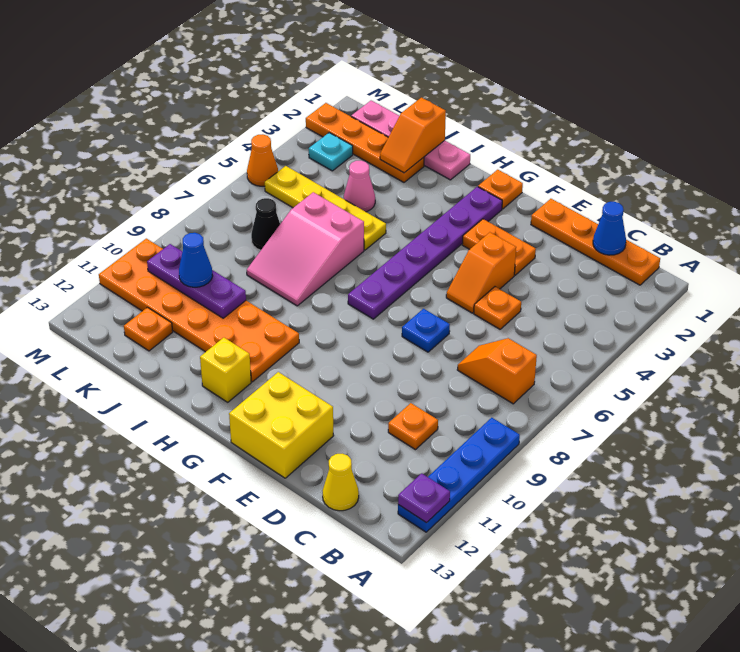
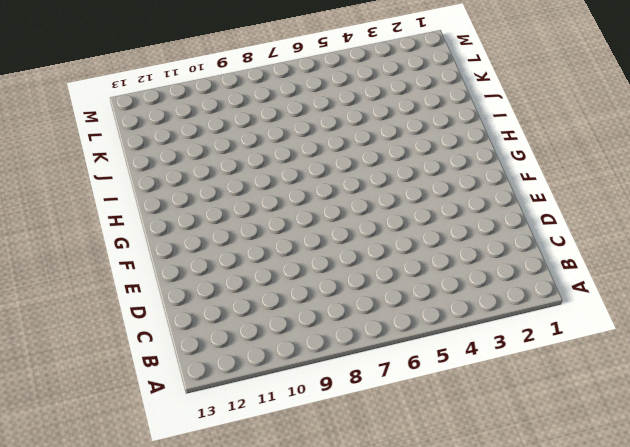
none -> blue 1x4 plate [398,418,520,532]
none -> orange 1x4 plate [531,199,660,285]
none -> orange 1x2 slope [457,338,537,404]

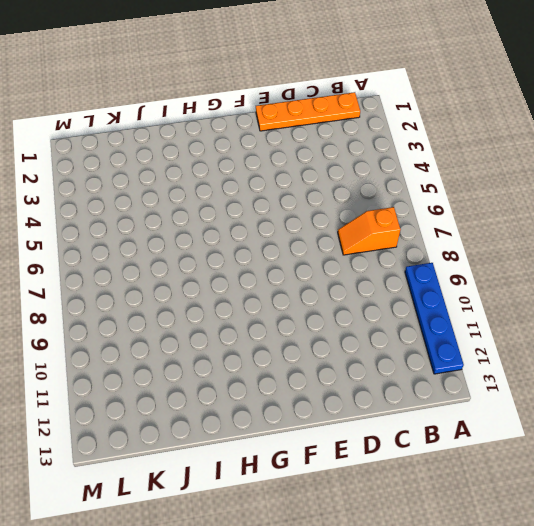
none -> orange 1x1 plate [388,403,438,450]
none -> yellow 1x1 cone [323,454,359,511]
none -> orange 1x1 plate [474,287,521,329]

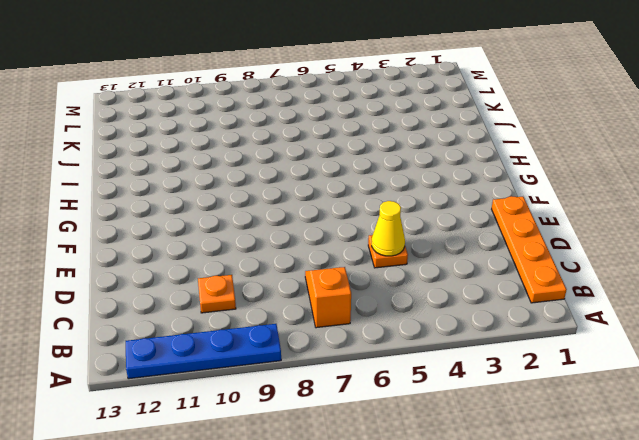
yellow 1x1 cone [372,201,405,256] -> yellow 1x1 cone moved to [323,454,359,511]
none -> orange 1x2 plate [462,219,536,275]
none -> orange 1x2 slope [446,232,516,313]
none -> blue 1x1 plate [402,309,450,352]

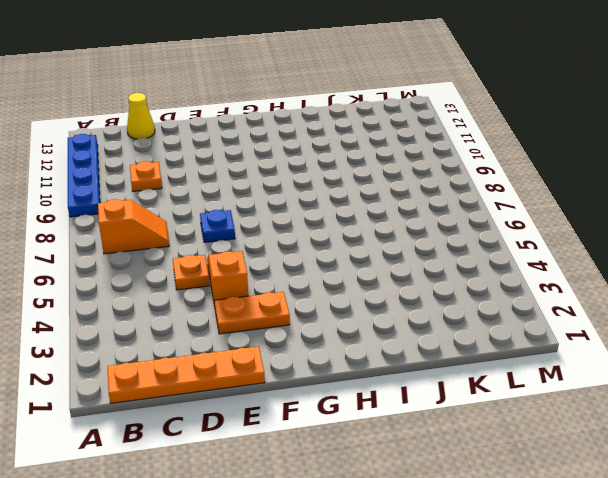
none -> yellow 2x2 brick [229,372,334,478]
none -> orange 1x1 plate [478,170,523,209]
none -> purple 1x6 plate [348,187,502,319]

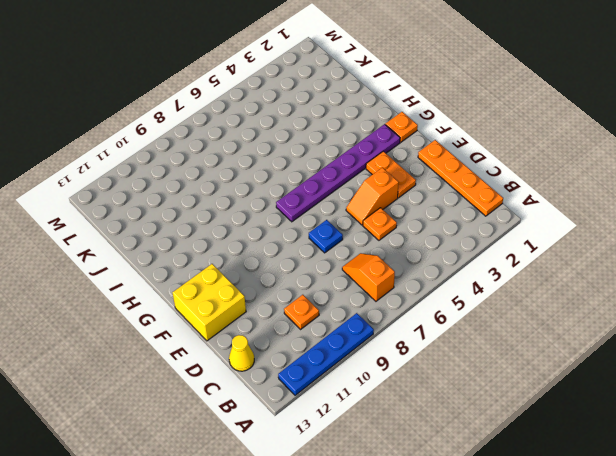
none -> orange 2x6 plate [99,239,299,382]
none -> yellow 1x1 brick [200,338,251,402]
none -> pink 1x4 plate [351,101,470,180]

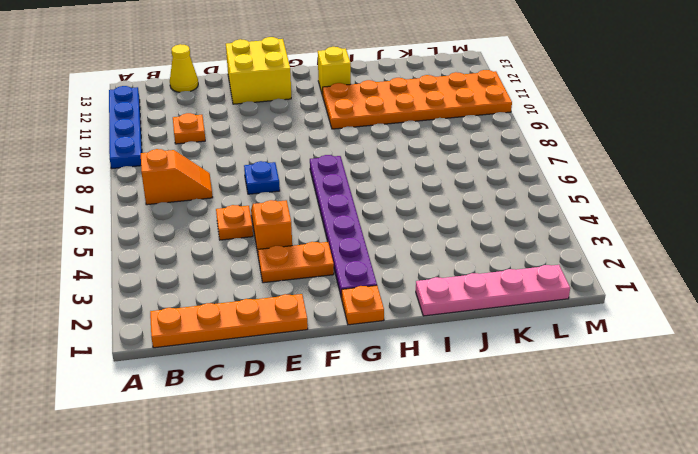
none -> yellow 1x4 plate [265,166,386,250]
none -> pink 2x3 slope [247,192,364,306]
none -> orange 1x4 plate [306,103,424,182]

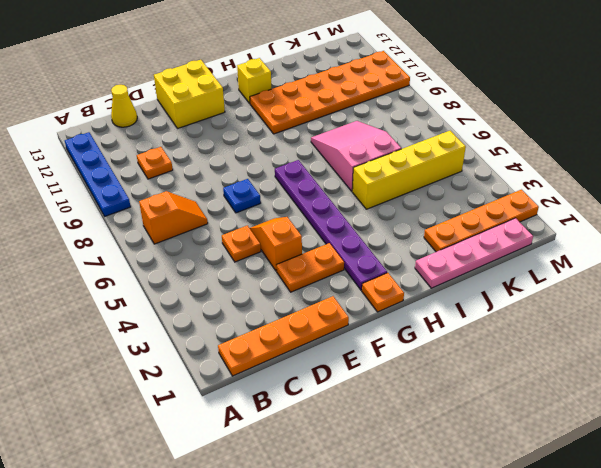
yellow 1x4 brick [352,131,466,209] -> yellow 1x4 plate [265,166,386,250]
none -> pink 1x1 cone [344,161,375,212]
none -> black 1x1 cone [251,198,280,250]
none -> orange 1x1 plate [124,307,173,351]

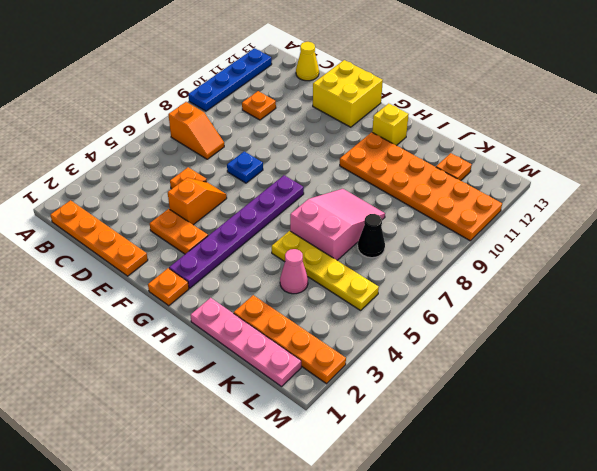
none -> cyan 1x1 plate [309,133,353,171]
none -> orange 1x1 cone [247,134,278,186]
none -> purple 1x1 plate [398,473,450,523]

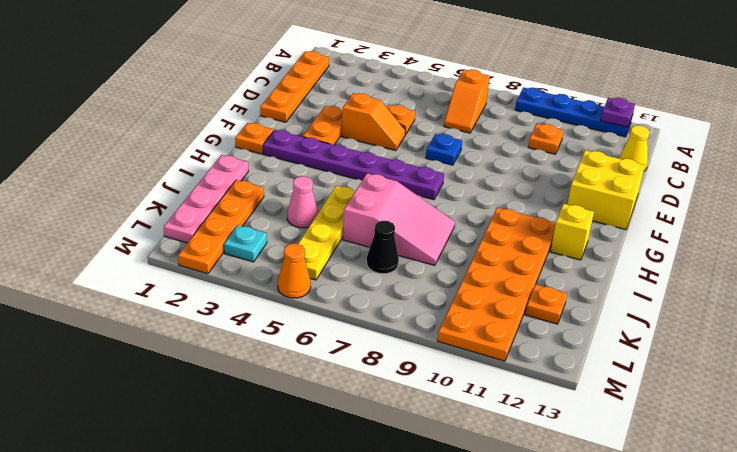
none -> blue 1x1 cone [593,202,626,255]
none -> orange 1x2 slope [380,98,446,173]
none -> purple 1x3 plate [147,244,246,318]

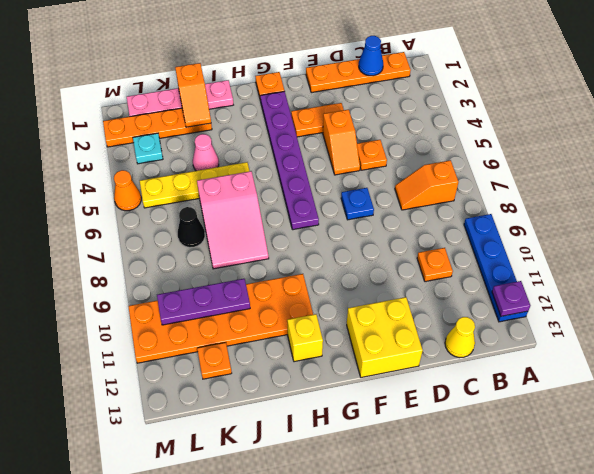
none -> blue 1x1 cone [179,233,213,287]

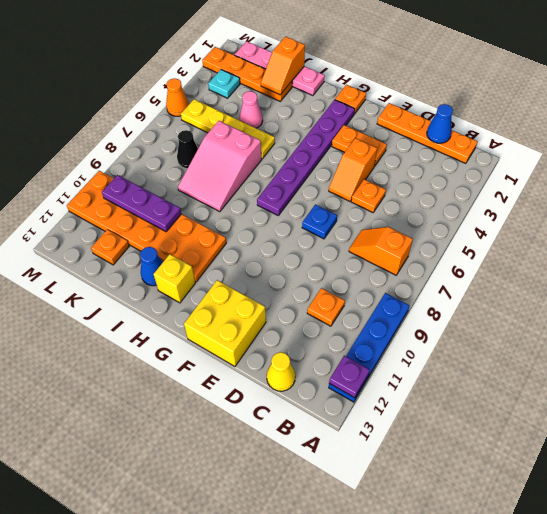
blue 1x1 cone [140,247,163,286] -> blue 1x1 cone moved to [179,233,213,287]

